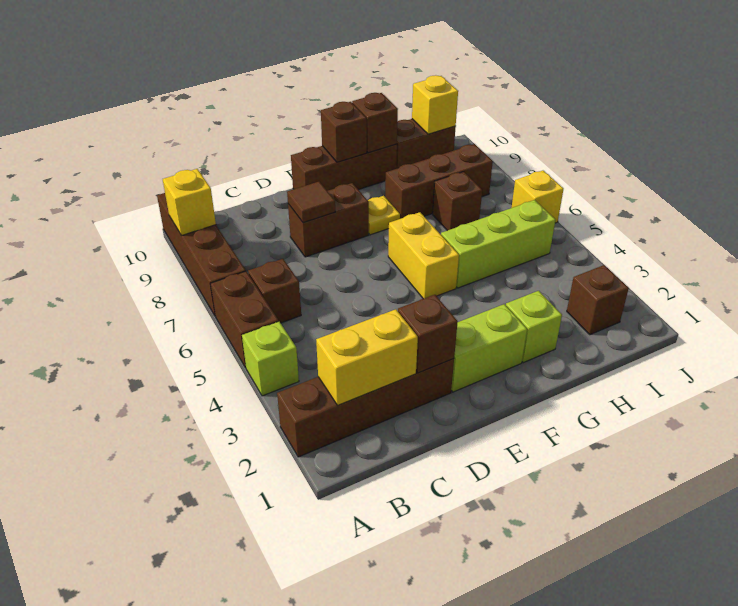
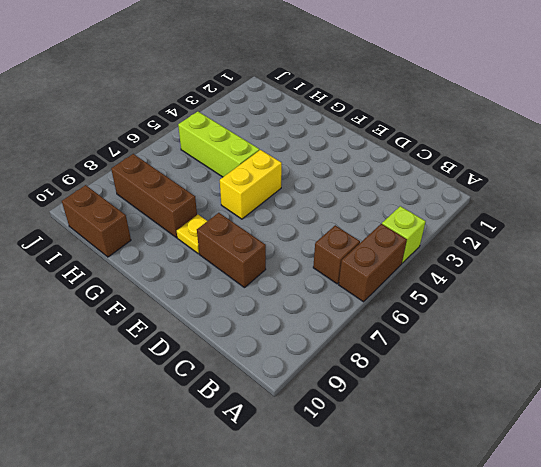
none -> brown 1x4 brick [277,359,454,457]
none -> brown 1x4 brick [157,193,246,316]
none -> lime 1x2 brick [451,304,527,392]

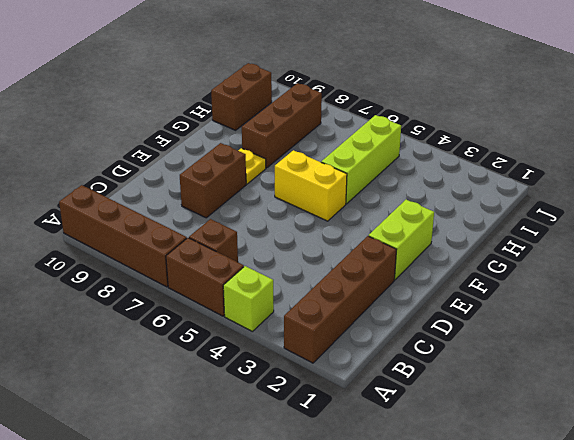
none -> brown 1x3 brick [291,144,397,191]
none -> lime 1x1 brick [506,291,562,363]
none -> brown 1x1 brick [433,172,482,231]

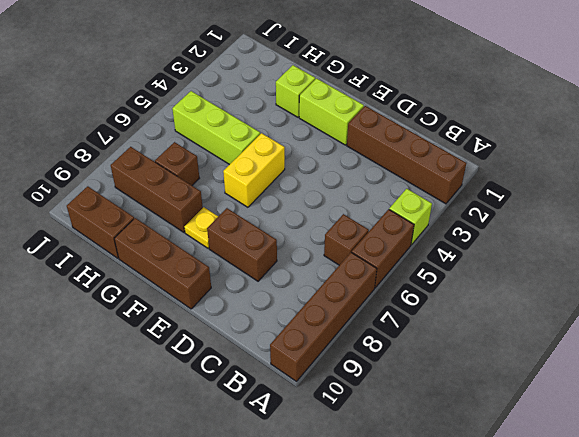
none -> brown 1x1 brick [567,265,629,335]
none -> yellow 1x1 brick [511,171,563,223]
none -> yellow 1x1 brick [163,169,216,236]

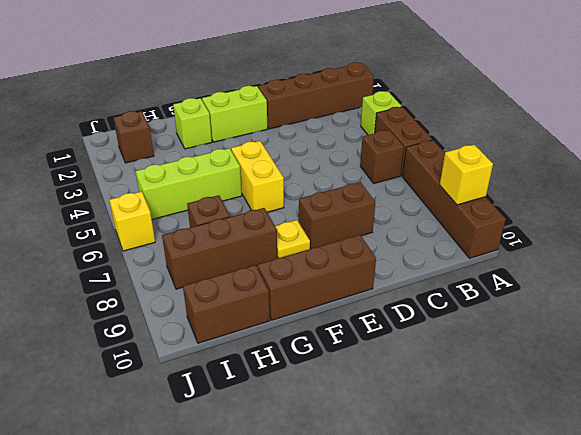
none -> yellow 1x2 brick [316,309,418,405]
none -> brown 1x1 brick [398,295,458,373]
none -> brown 1x1 tile [287,182,335,223]

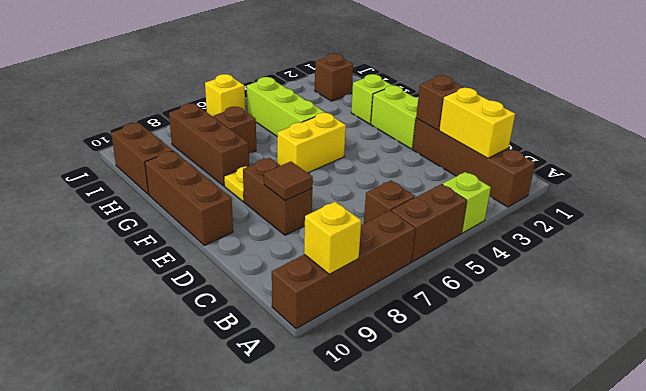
none -> brown 1x1 brick [321,102,367,162]
none -> brown 1x1 brick [352,93,398,153]
none -> yellow 1x1 brick [412,75,458,134]

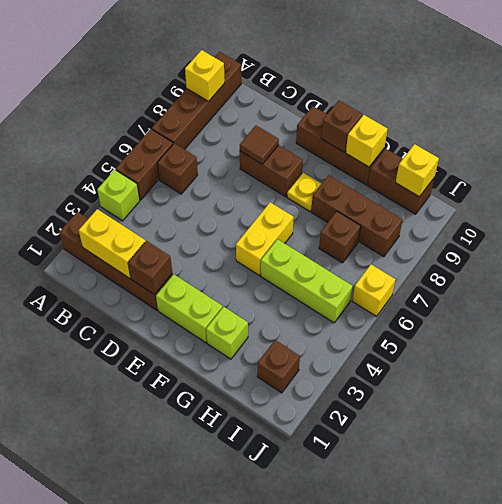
yellow 1x1 brick [346,115,388,167] -> brown 1x1 brick [352,93,398,153]

